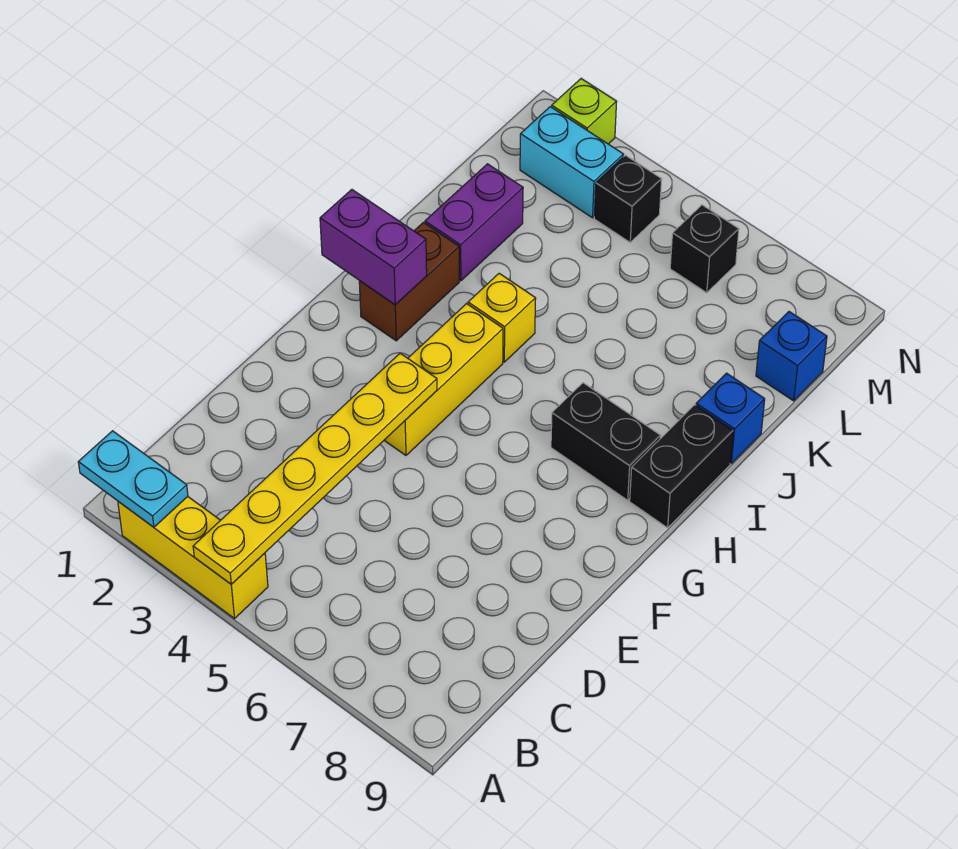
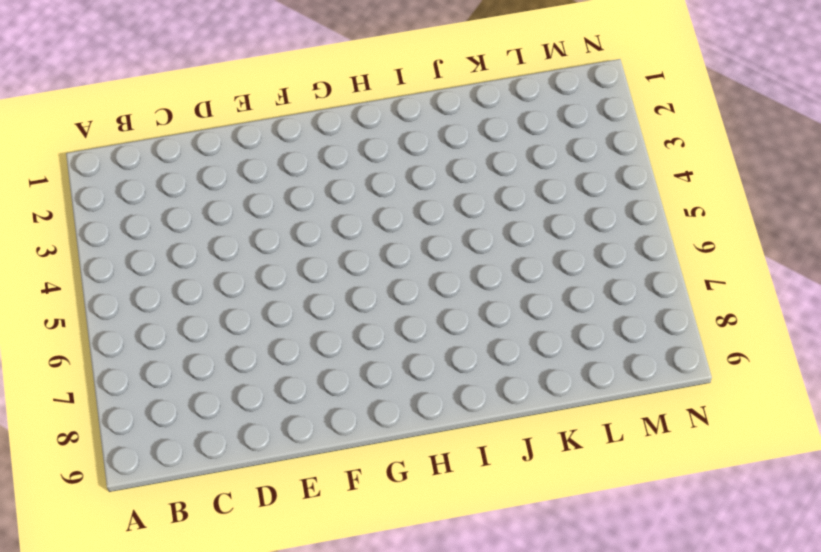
none -> yellow 1x3 brick [118,497,268,619]
none -> yellow 1x3 brick [384,304,503,455]
none -> brown 1x2 brick [359,222,459,341]

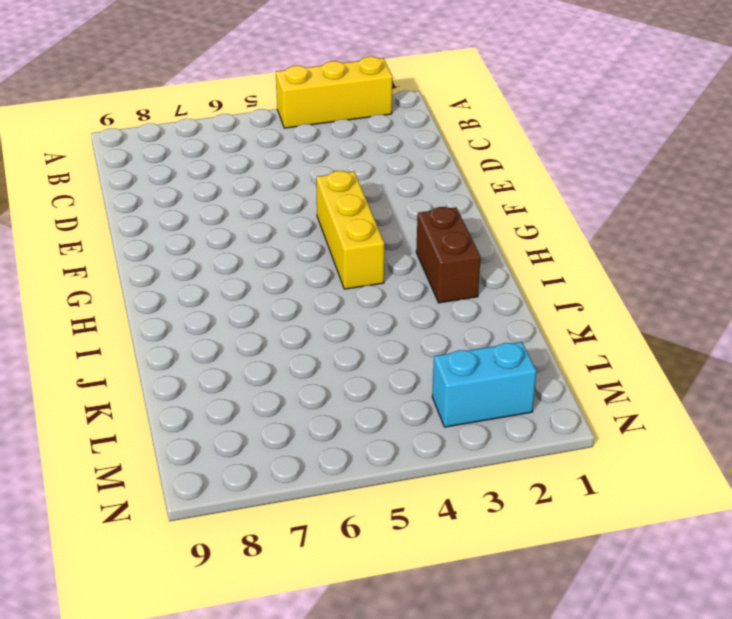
none -> black 1x2 brick [551,383,661,500]
none -> black 1x2 brick [630,405,733,528]
none -> yellow 1x1 brick [468,273,536,362]

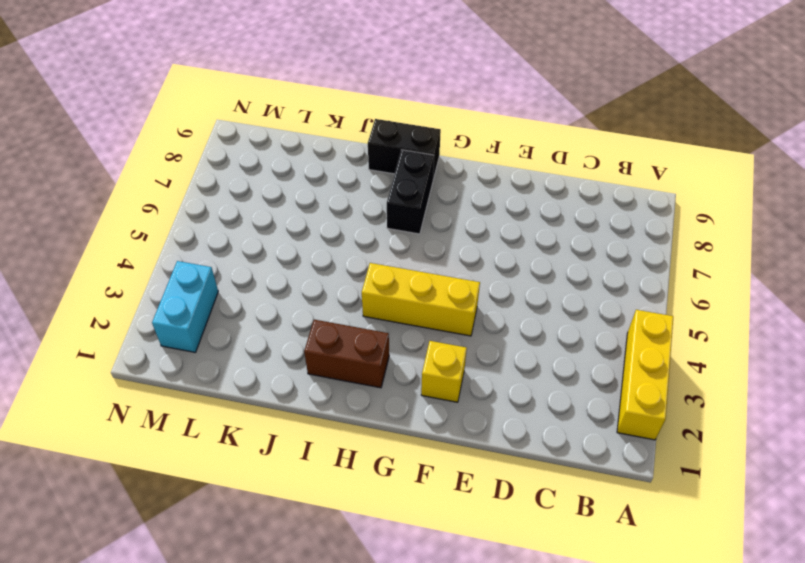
yellow 1x1 brick [421,341,467,402] -> yellow 1x1 brick moved to [468,273,536,362]
none -> purple 1x2 brick [425,164,523,281]
none -> blue 1x1 brick [696,373,765,463]
none -> blue 1x1 brick [756,312,827,401]

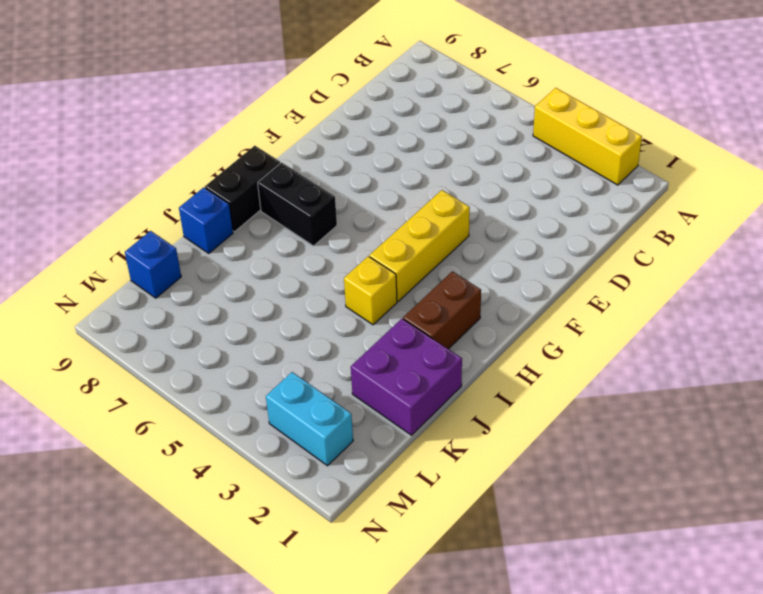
purple 2x2 brick [351,319,462,435] -> purple 1x2 brick [425,164,523,281]
none -> black 1x1 brick [594,155,662,242]
none -> black 1x1 brick [670,205,739,293]
none -> lime 1x1 brick [552,79,617,144]

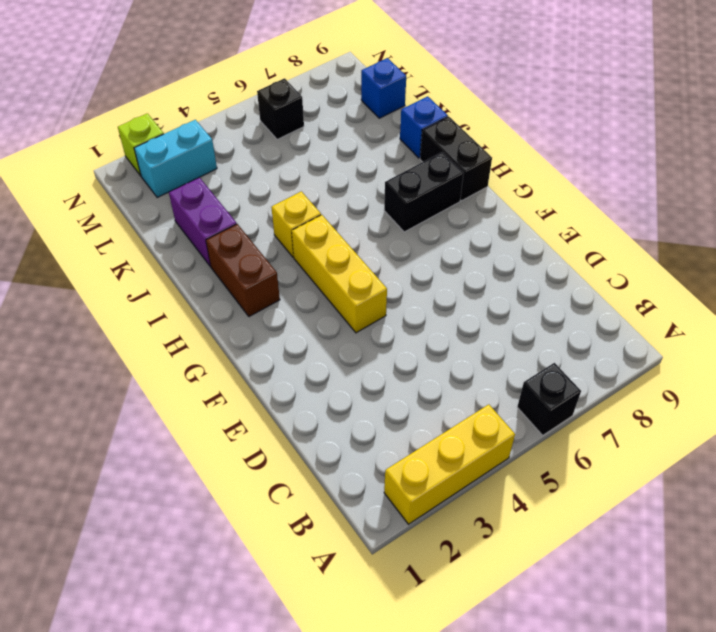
black 1x1 brick [517,363,581,435] -> black 1x1 brick moved to [594,155,662,242]
none -> cyan 1x2 plate [78,431,188,527]
none -> yellow 1x6 plate [193,353,437,584]
none -> purple 1x2 brick [320,190,427,305]

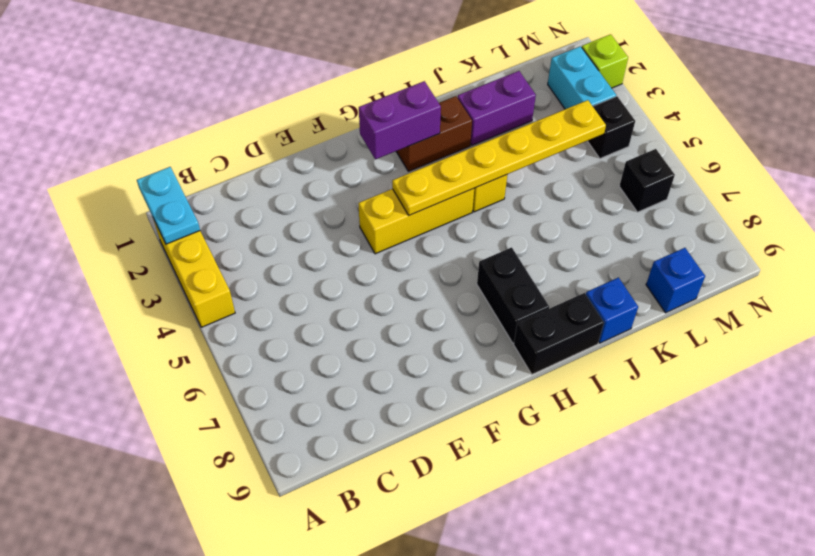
purple 1x2 brick [359,81,441,159] -> purple 1x2 brick turned to [320,190,427,305]
yellow 1x6 plate [392,100,606,215] -> yellow 1x6 plate moved to [193,353,437,584]

